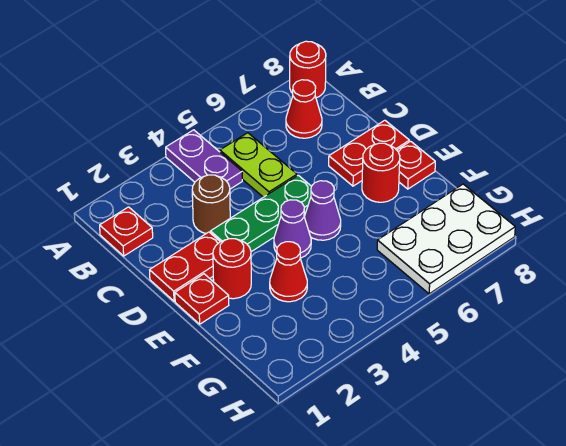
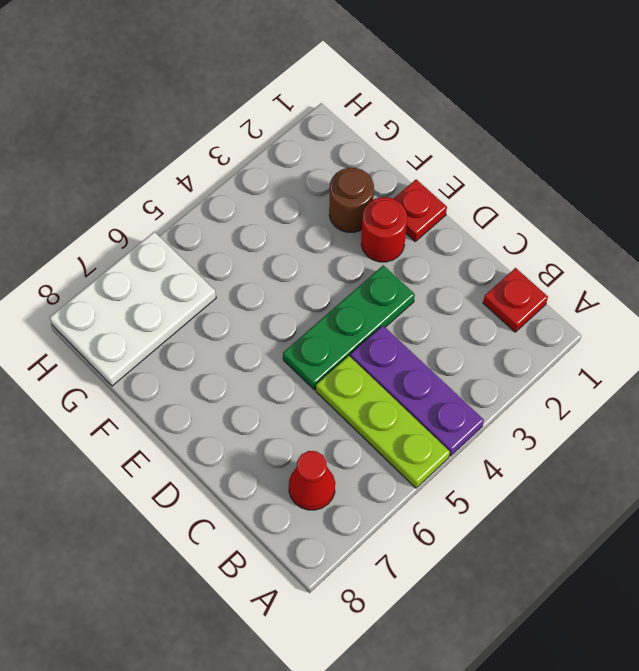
purple 1x3 plate [350,326,484,456] -> purple 1x2 plate [166,130,242,189]
lime 1x3 plate [316,356,450,488] -> lime 1x2 plate [220,133,297,197]
brown 1x1 round brick [329,168,374,232] -> brown 1x1 round brick moved to [192,175,230,233]
none -> red 1x1 round brick [290,41,326,98]
none -> red 1x2 plate [150,232,220,301]
none -> red 1x2 plate [329,120,409,186]

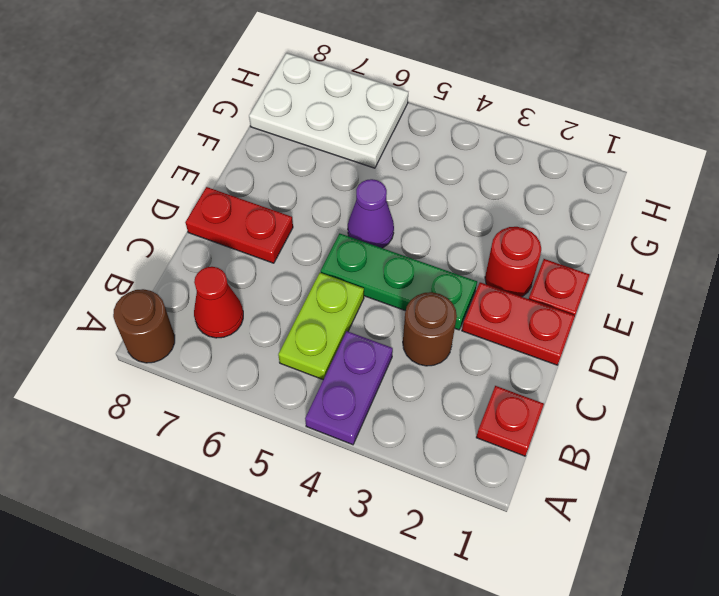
brown 1x1 round brick [113,289,175,363] -> red 1x1 round brick [290,41,326,98]
none -> purple 1x1 cone [274,200,311,258]
none -> red 1x1 round brick [362,143,400,202]
none -> red 1x1 plate [397,141,435,189]

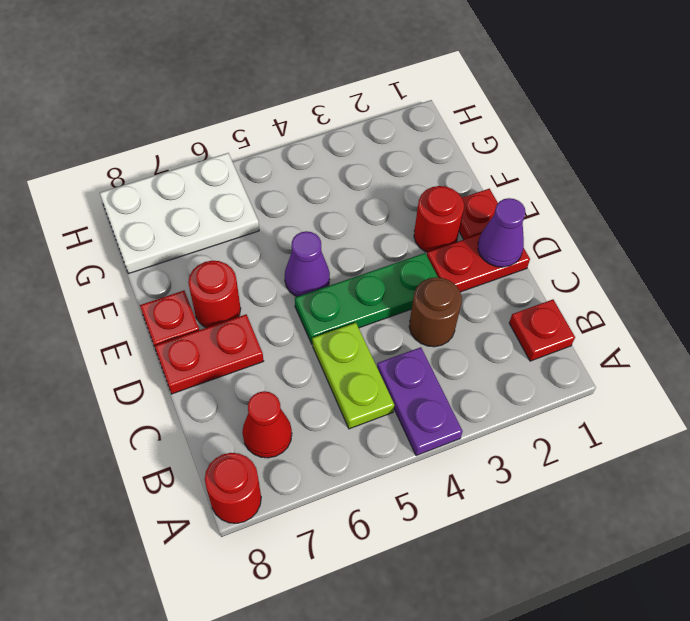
purple 1x1 cone [478,198,526,267] -> purple 1x1 cone moved to [274,200,311,258]
none -> red 1x1 cone [270,242,307,302]

